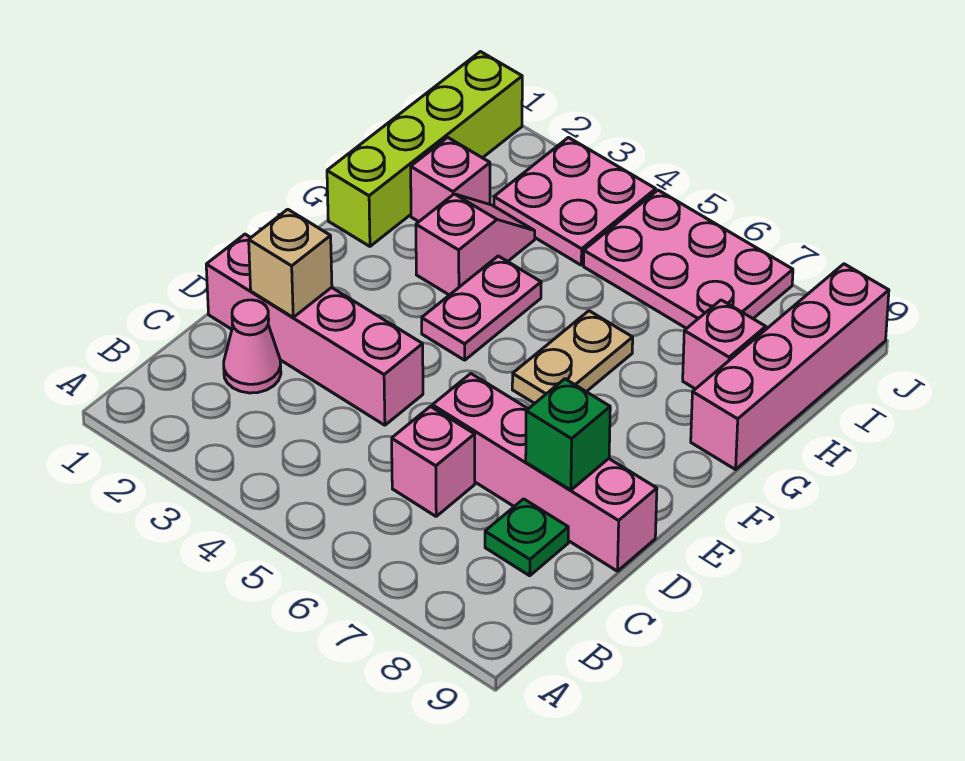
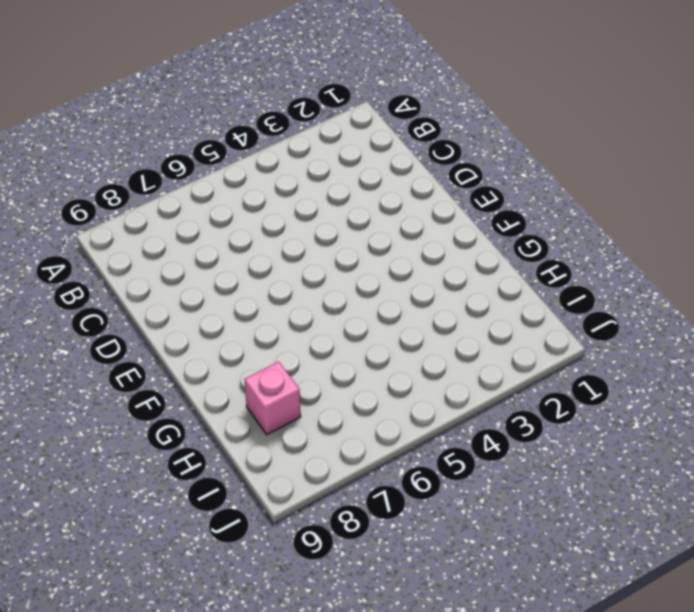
none -> pink 1x1 cone [224,300,281,393]
none -> pink 1x1 brick [392,407,475,516]
none -> green 1x1 plate [485,499,568,576]

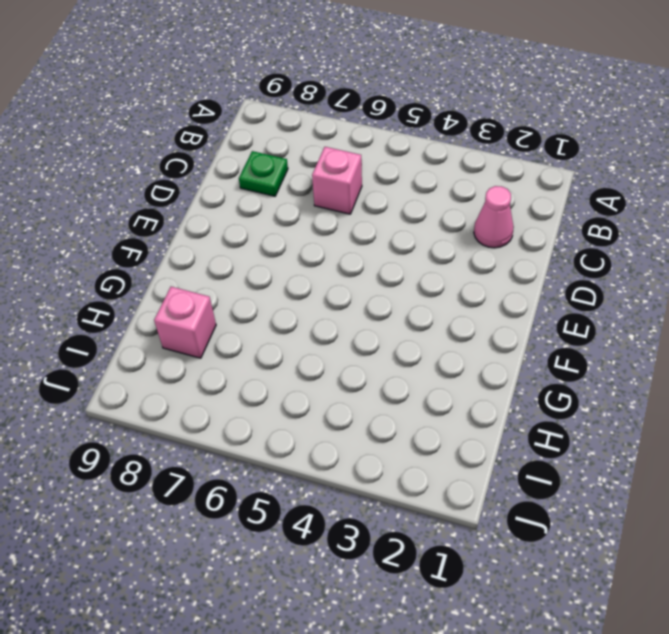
none -> pink 1x4 brick [206,234,423,425]
none -> pink 1x4 brick [432,374,657,571]
none -> pink 1x2 plate [422,256,541,360]

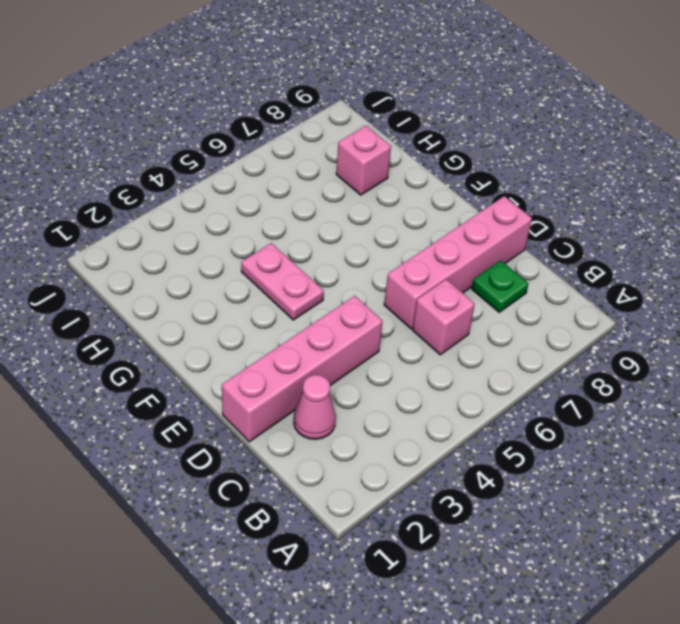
none -> tan 1x2 plate [512,311,633,404]
none -> lime 1x4 brick [327,52,522,246]
none -> pink 1x2 slope [416,194,535,295]

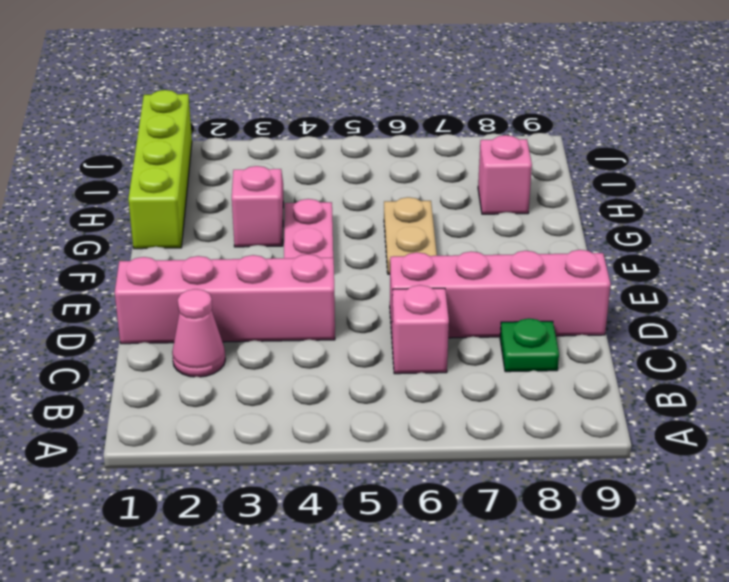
none -> pink 1x4 brick [691,264,889,470]
none -> pink 1x1 brick [411,137,490,222]
none -> pink 2x2 plate [494,138,656,265]

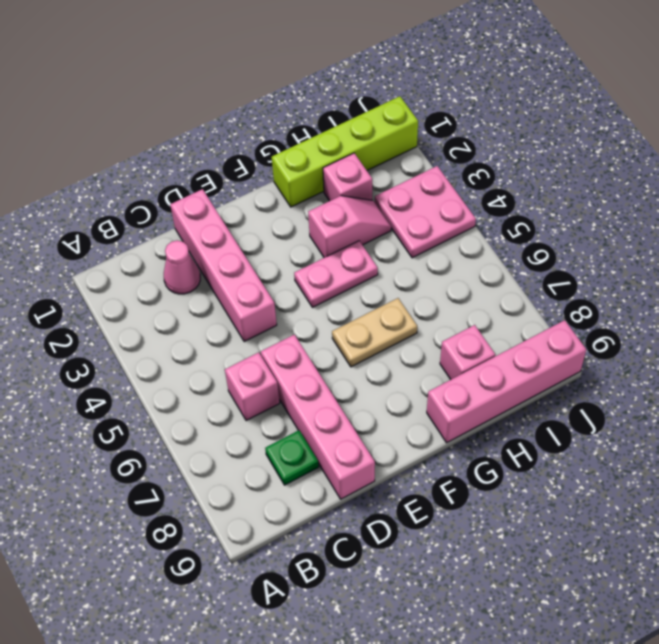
none -> pink 2x3 plate [584,190,793,328]
none -> tan 1x1 brick [249,209,332,317]
none -> green 1x1 brick [526,379,610,490]

